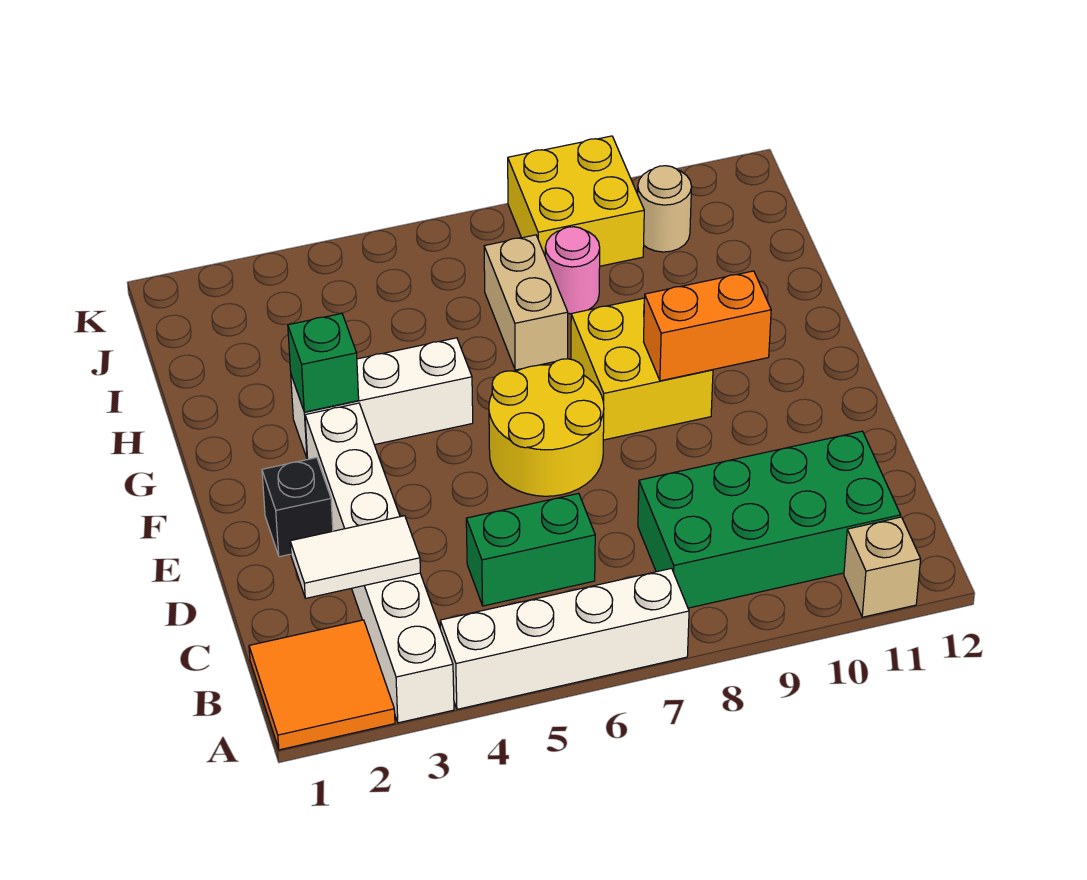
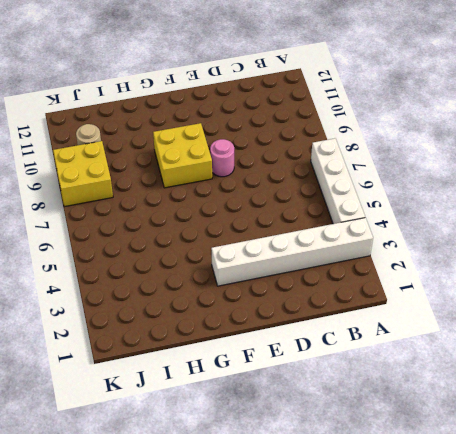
pink 1x1 round brick [210,139,234,177] -> pink 1x1 round brick moved to [545,227,600,314]
none -> orange 2x2 tile [249,620,395,750]
none -> tan 1x1 brick [844,517,921,617]
none -> green 2x4 brick [638,431,901,608]

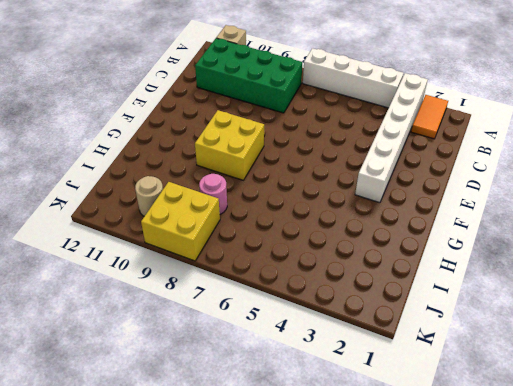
orange 1x2 tile [411,95,448,139] -> orange 2x2 tile [249,620,395,750]
none -> green 1x2 brick [466,493,595,606]
none -> black 1x1 brick [262,458,333,557]
none -> yellow 2x2 round brick [489,359,604,496]

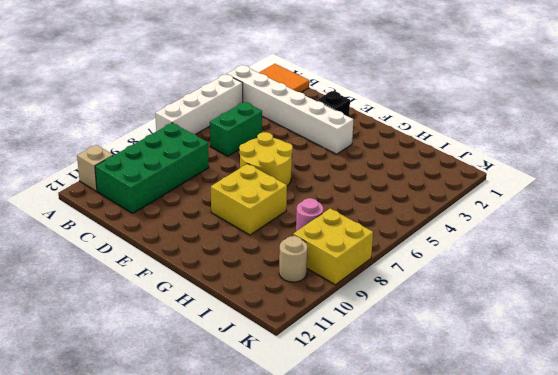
none -> white 1x3 brick [291,338,473,459]
none -> tan 1x2 brick [484,235,568,370]
none -> white 1x2 tile [290,516,420,598]

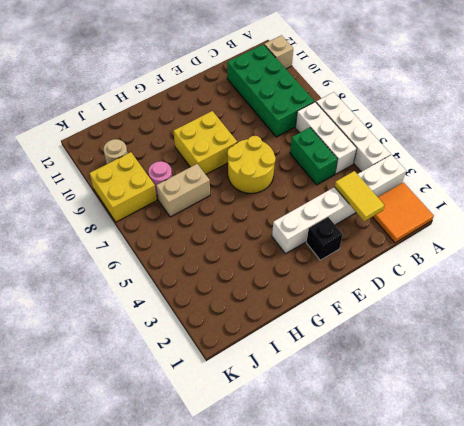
white 1x3 brick [296,102,357,174] -> white 1x3 brick moved to [291,338,473,459]
yellow 1x2 tile [335,171,385,221] -> white 1x2 tile [290,516,420,598]
none -> orange 1x2 brick [644,271,771,381]
none -> green 1x1 brick [288,314,359,412]

